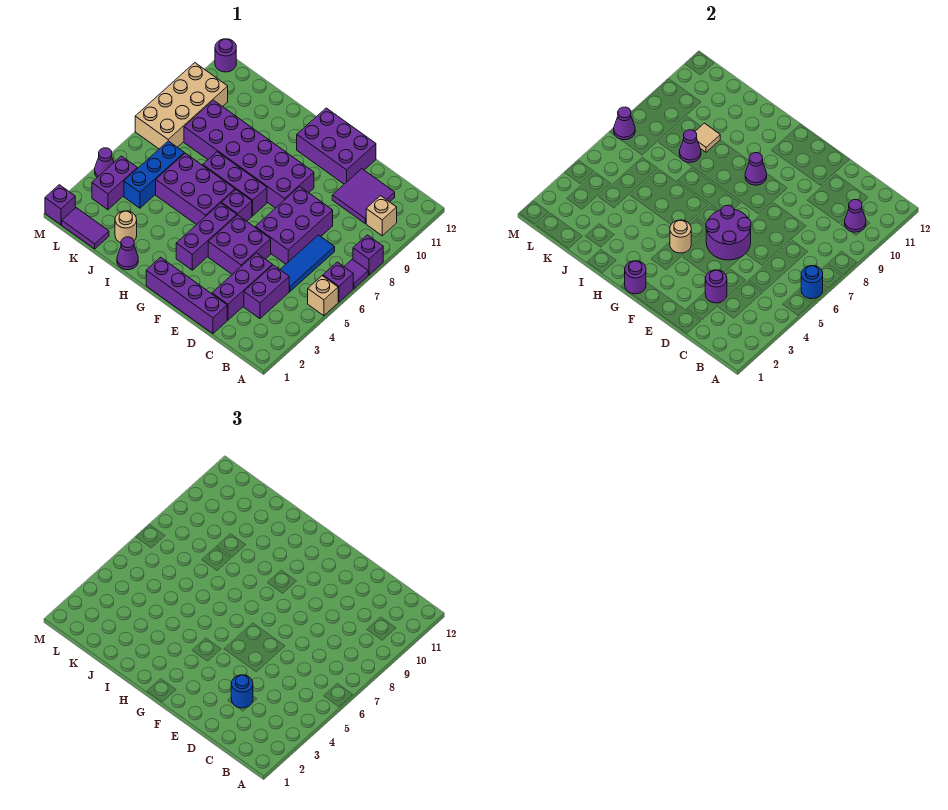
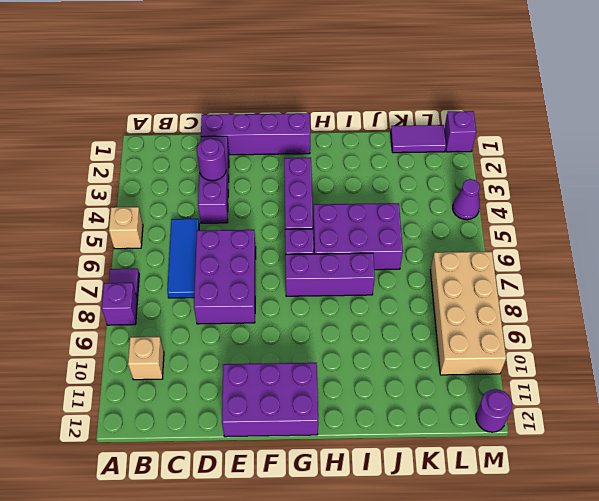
none -> purple 1x1 brick [323,262,353,302]
none -> purple 1x2 brick [244,265,289,319]
none -> purple 2x2 tile [332,169,395,223]
none -> purple 2x2 brick [208,215,271,274]

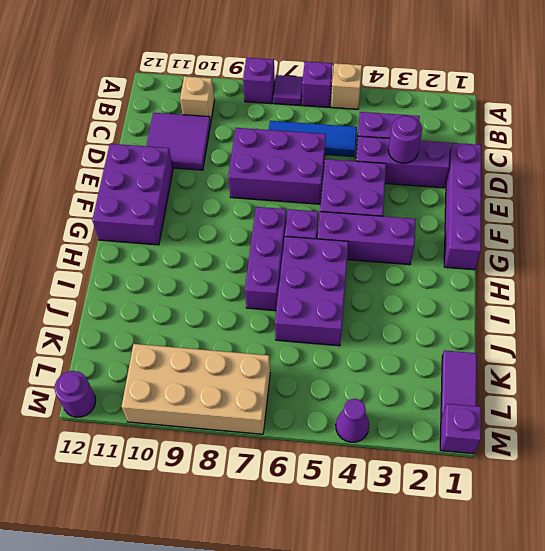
none -> purple 2x6 brick [184,100,314,208]
none -> purple 1x1 cone [117,237,138,270]
none -> tan 1x1 round brick [115,211,137,243]
none -> blue 1x3 brick [124,141,184,208]

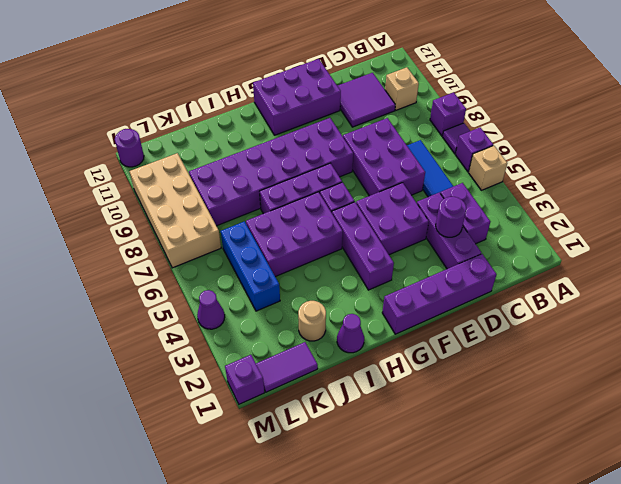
none -> purple 1x2 brick [92,156,137,210]
none -> blue 1x1 round brick [801,266,823,299]
none -> purple 1x1 cone [845,200,866,232]
none -> purple 2x2 round brick [706,205,751,260]

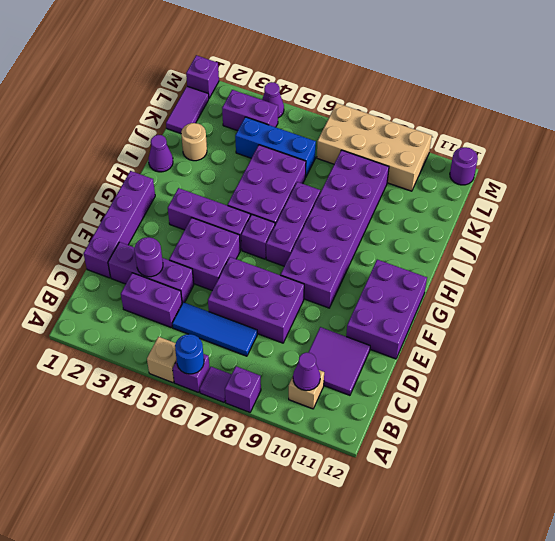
none -> purple 2x2 round brick [706,205,751,260]
none -> purple 1x1 round brick [625,261,646,294]
none -> tan 1x1 round brick [670,220,691,253]
none -> purple 1x1 cone [745,153,767,185]

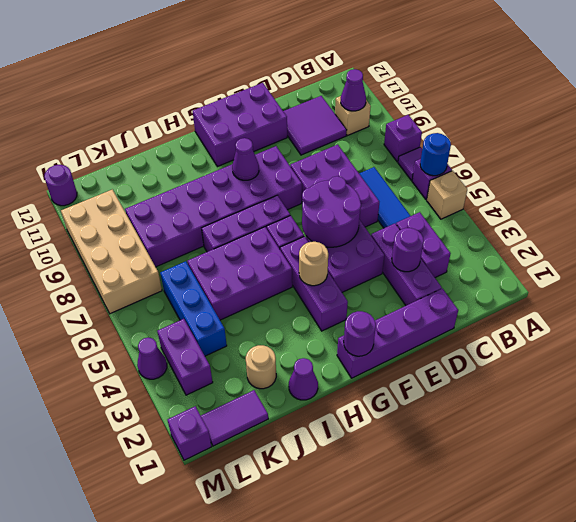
none -> purple 1x1 cone [679,130,701,163]
none -> tan 1x1 tile [695,123,720,152]
none -> purple 1x1 cone [614,107,635,140]
none -> blue 1x1 round brick [231,675,253,708]

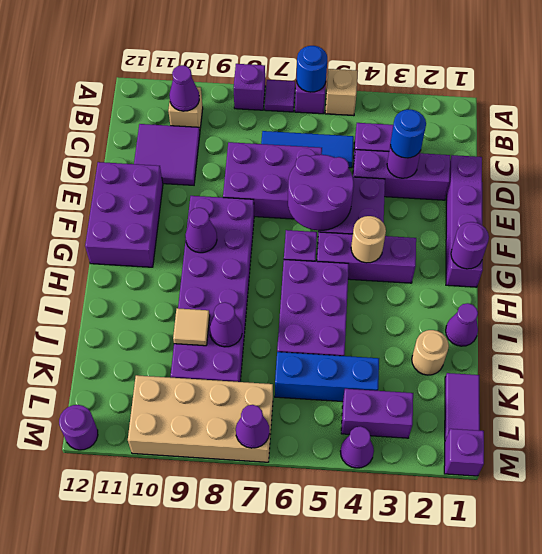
none -> purple 1x3 brick [203,152,267,216]

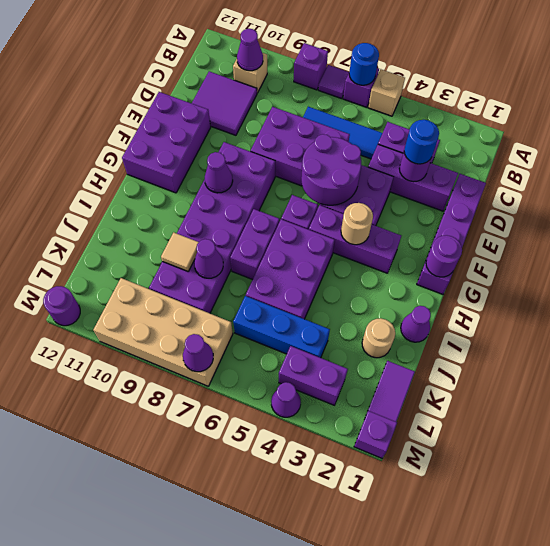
purple 1x2 brick [230,209,279,280] -> purple 1x3 brick [203,152,267,216]

